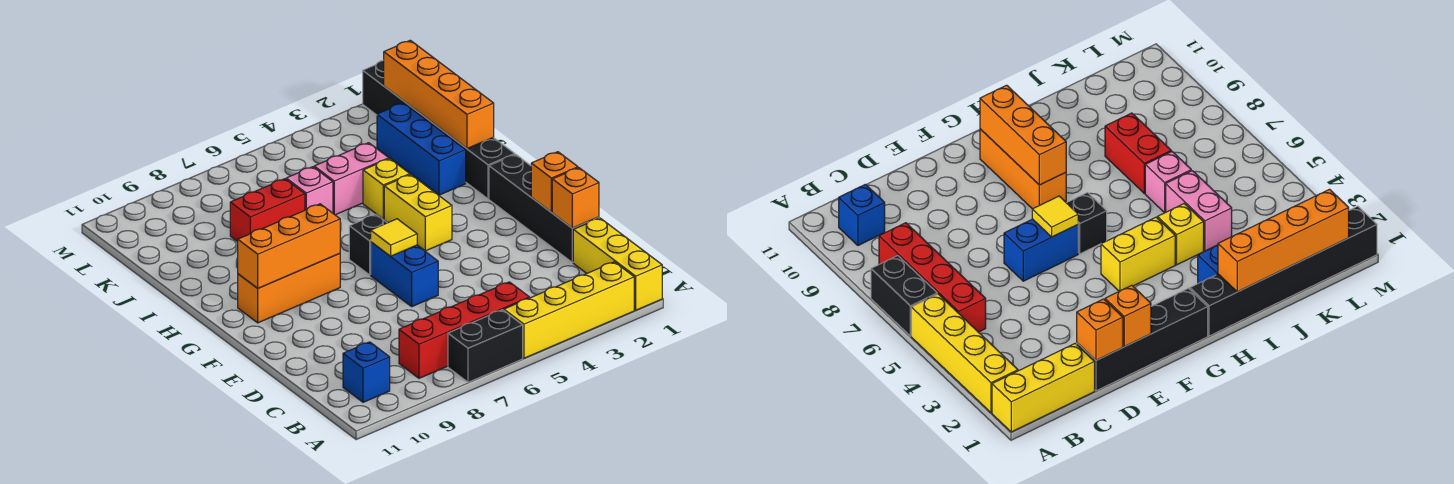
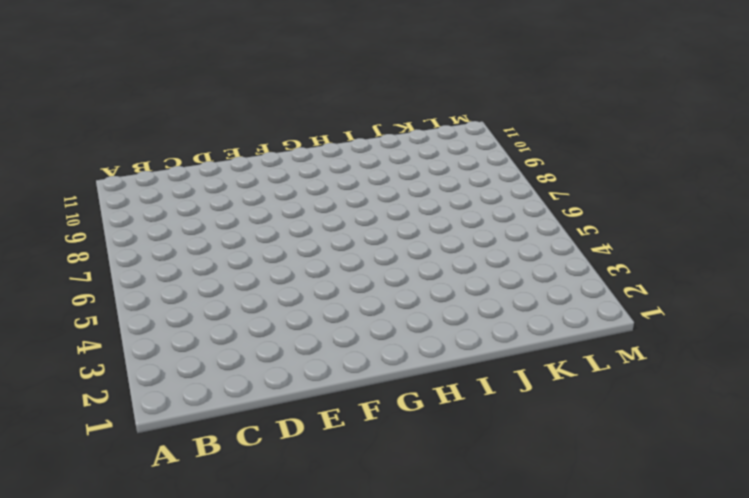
none -> yellow 1x3 brick [573,218,662,310]
none -> yellow 1x4 brick [504,262,634,358]
none -> black 1x2 brick [448,310,523,382]

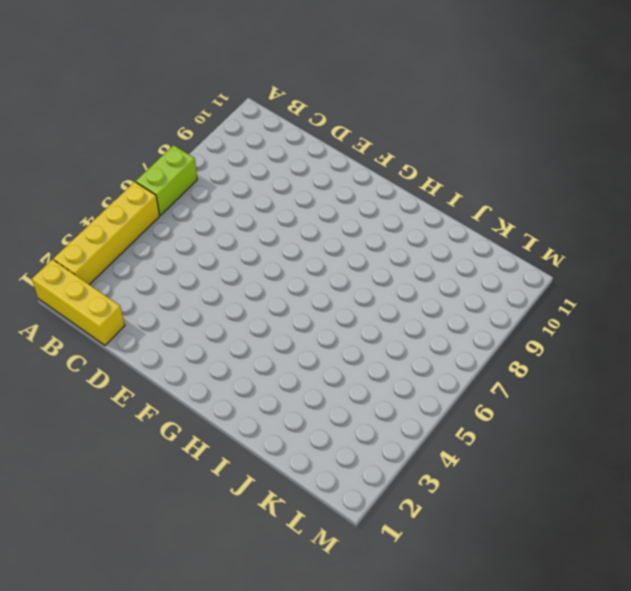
lime 1x2 brick [136,145,197,215] -> black 1x2 brick [448,310,523,382]
none -> red 1x4 brick [399,282,529,378]
none -> blue 1x1 brick [343,342,390,402]
none -> black 1x4 brick [489,154,599,263]

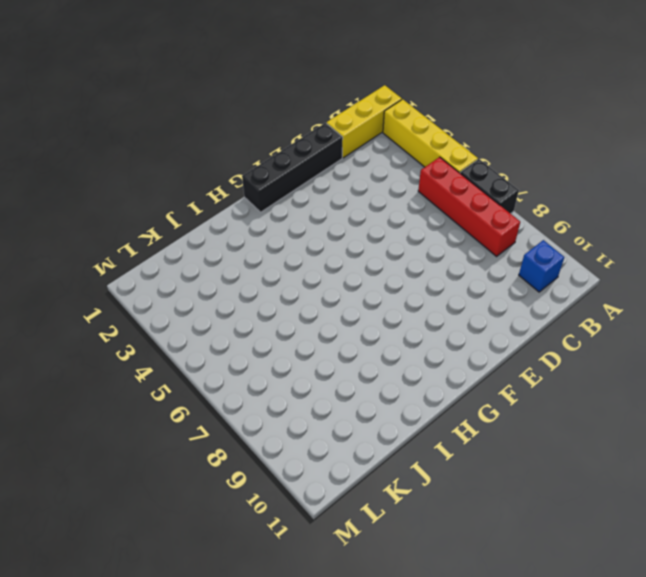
none -> blue 1x2 brick [371,242,438,307]
none -> yellow 1x2 brick [384,175,452,251]
none -> black 1x1 brick [349,215,387,275]

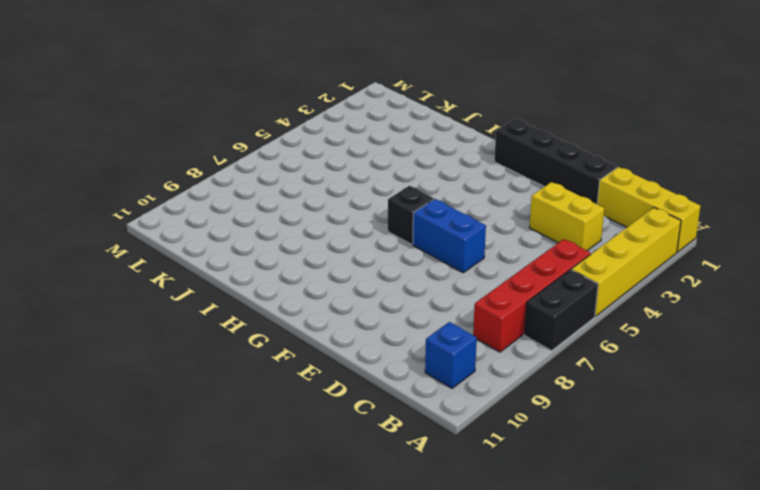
yellow 1x2 brick [529,182,604,251] -> yellow 1x2 brick moved to [384,175,452,251]
none -> orange 1x3 brick [238,254,340,323]
none -> black 1x6 brick [363,60,515,199]
none -> blue 1x3 brick [377,103,466,195]

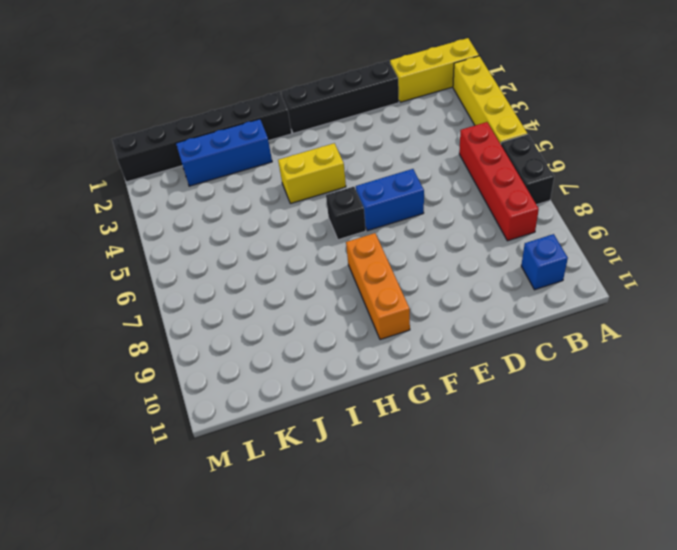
none -> yellow 1x1 brick [363,159,410,219]
none -> pink 1x2 brick [314,143,389,215]
none -> pink 1x1 brick [286,167,333,213]

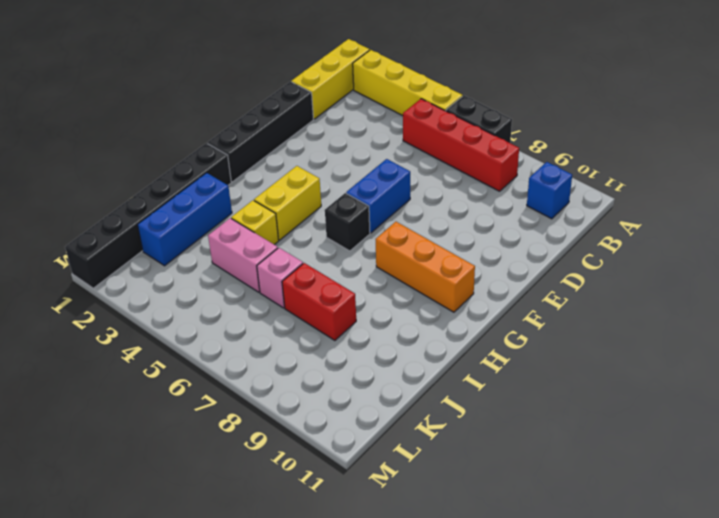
none -> orange 1x1 brick [552,168,599,228]
none -> orange 1x1 brick [531,152,578,212]
none -> yellow 1x1 tile [371,219,417,256]

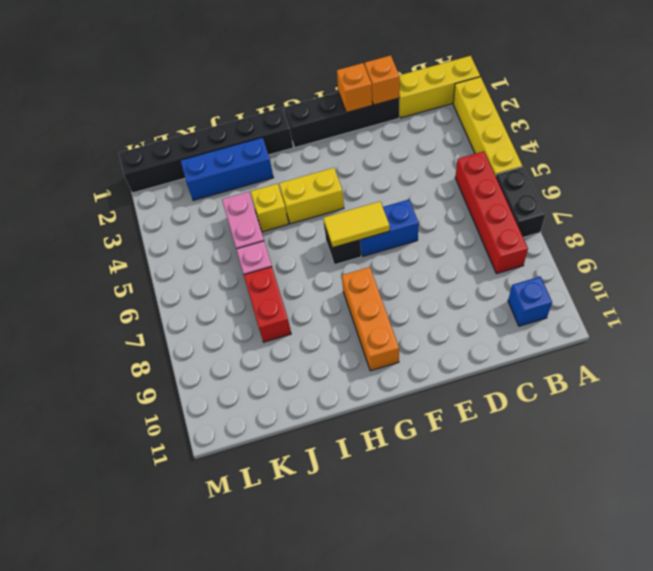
yellow 1x2 tile [323,202,390,248] -> yellow 1x1 tile [371,219,417,256]
none -> orange 1x3 brick [238,204,340,288]
none -> orange 1x4 brick [384,40,494,149]

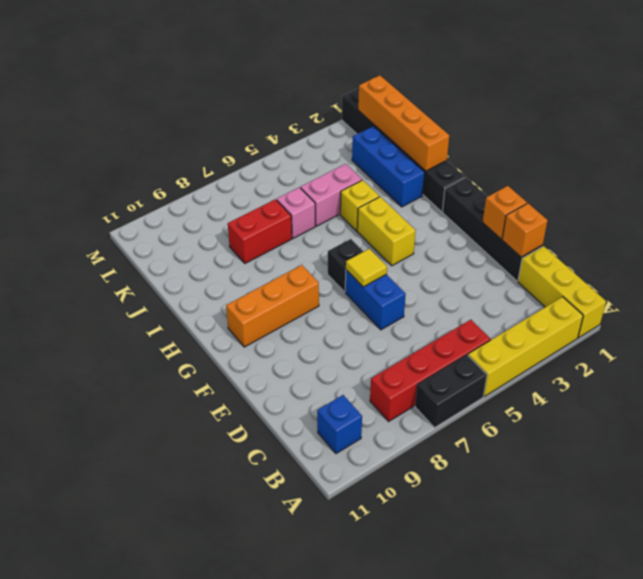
none -> orange 1x3 brick [238,204,340,288]

